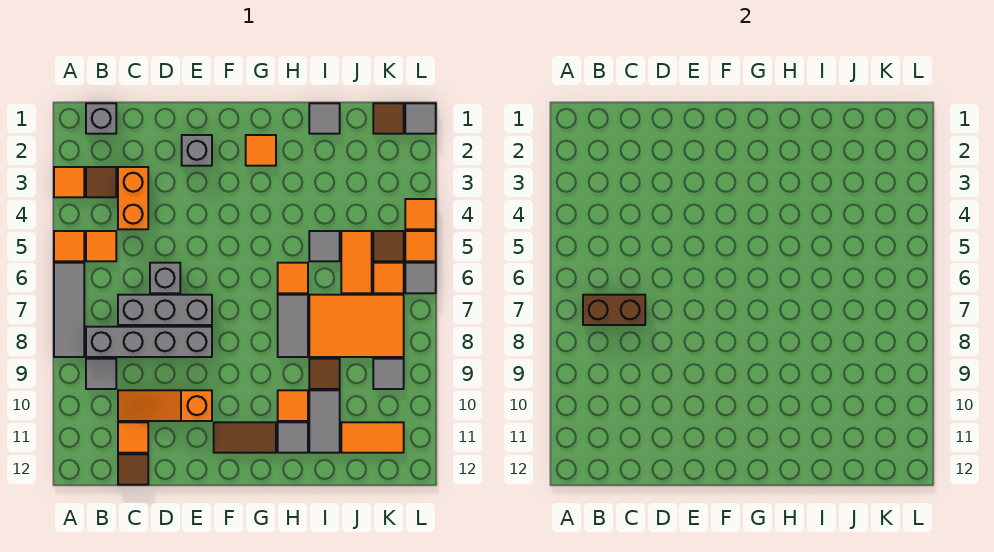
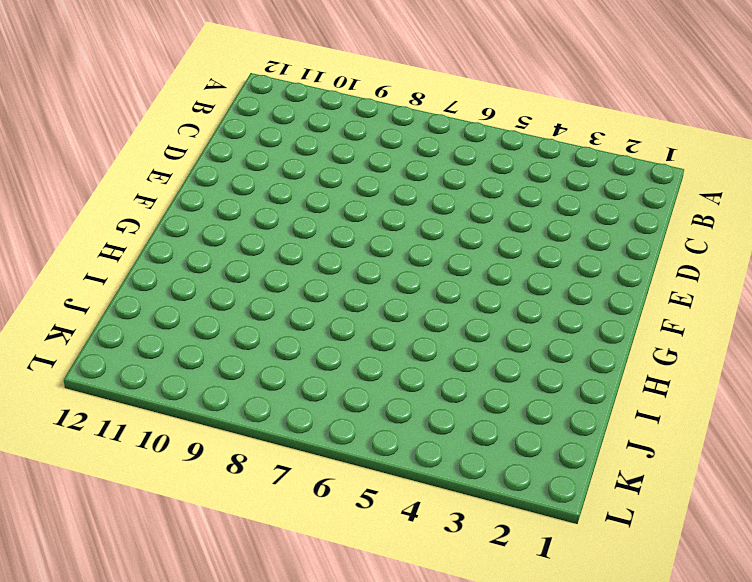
none -> orange 1x1 tile [54,167,84,197]
none -> orange 1x1 tile [54,231,84,261]
none -> grey 1x3 tile [54,263,84,357]
none -> grey 1x1 brick [86,103,116,134]

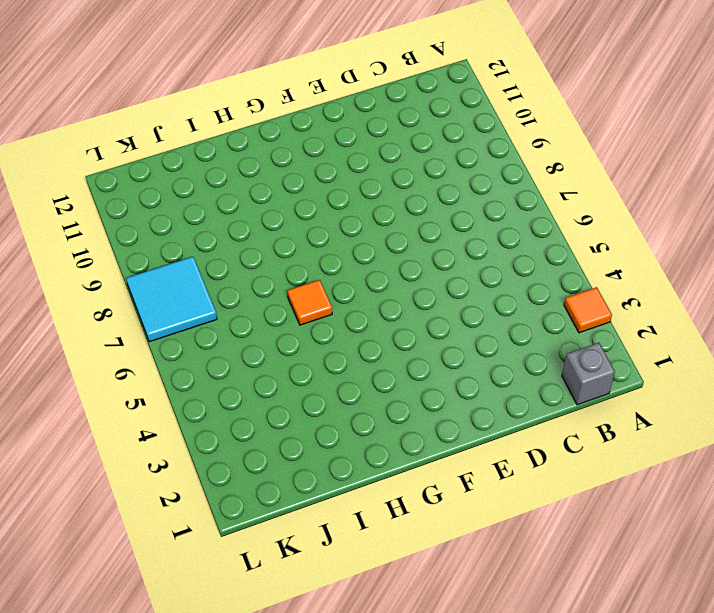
cyan 2x2 tile [126,257,217,342] -> orange 2x3 tile [309,295,404,357]
none -> orange 1x1 tile [54,231,84,261]
none -> grey 1x3 tile [54,263,84,357]
none -> brown 1x1 tile [86,167,116,197]
none -> orange 1x1 tile [86,231,116,261]

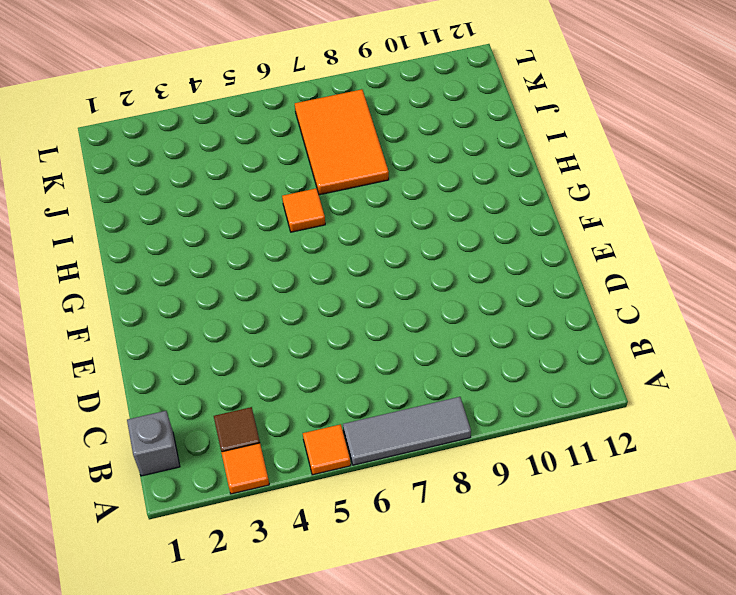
none -> orange 1x1 tile [86,231,116,261]
none -> grey 1x4 brick [86,327,212,357]
none -> grey 1x1 tile [86,359,116,389]
none -> orange 1x2 brick [118,167,148,229]

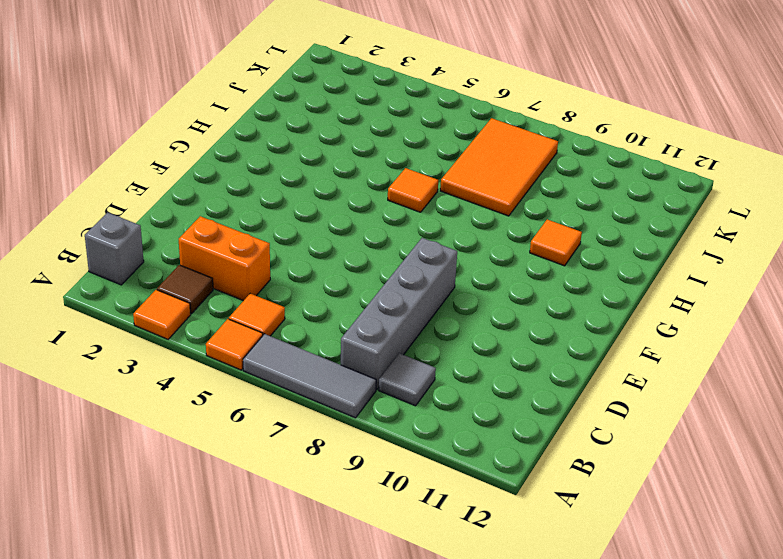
none -> grey 1x3 brick [118,295,212,325]
none -> orange 1x3 slope [118,390,212,421]
none -> orange 1x1 tile [118,422,148,453]
none -> brown 1x1 tile [118,454,148,485]

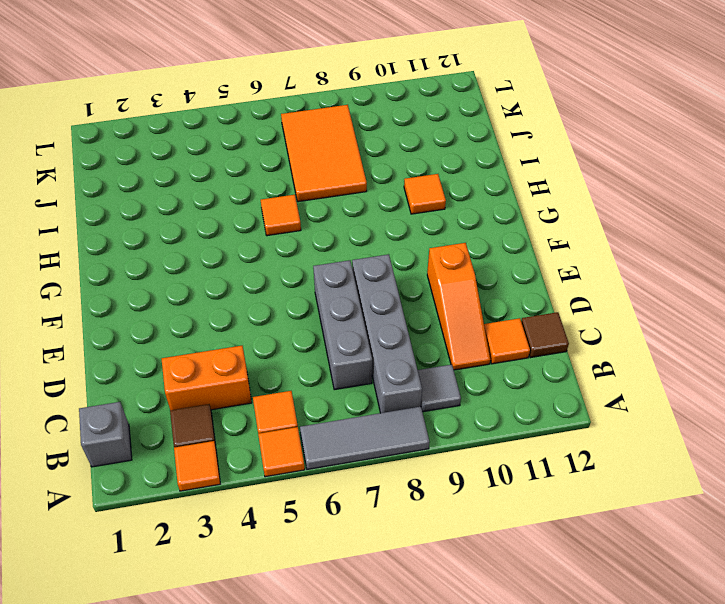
none -> grey 1x1 brick [150,263,180,293]
none -> grey 1x1 brick [182,135,212,166]
none -> brown 1x2 tile [214,422,276,453]
none -> orange 1x1 tile [246,135,276,166]

